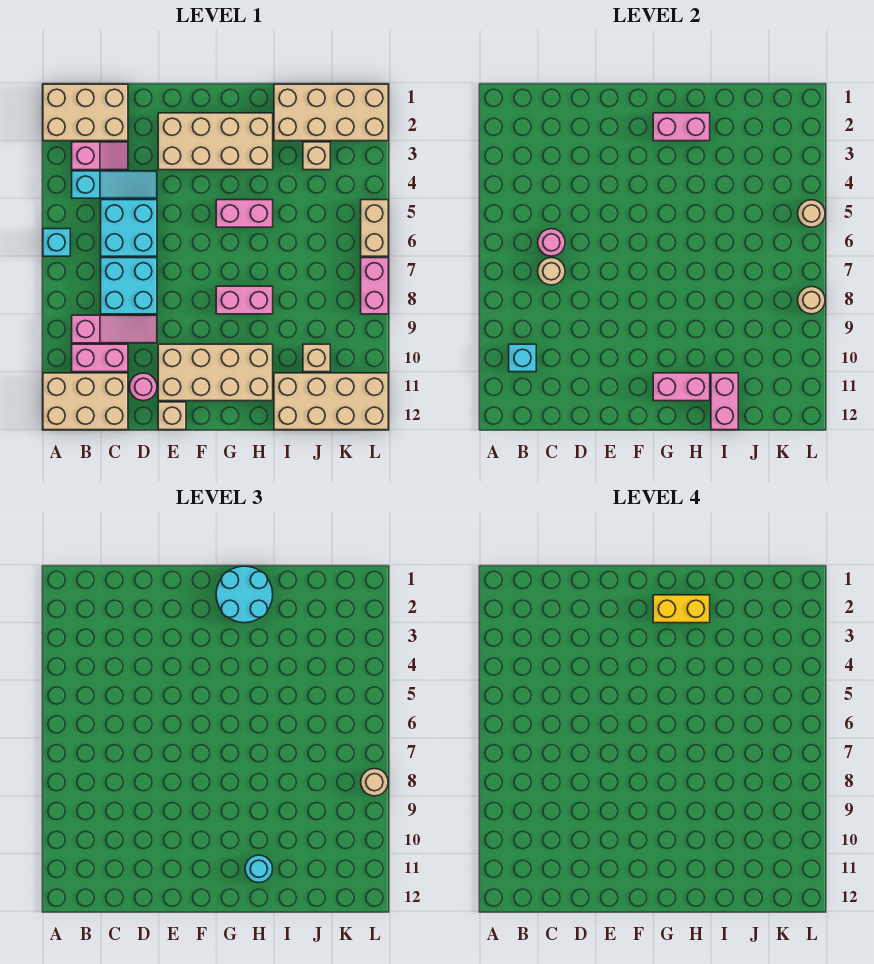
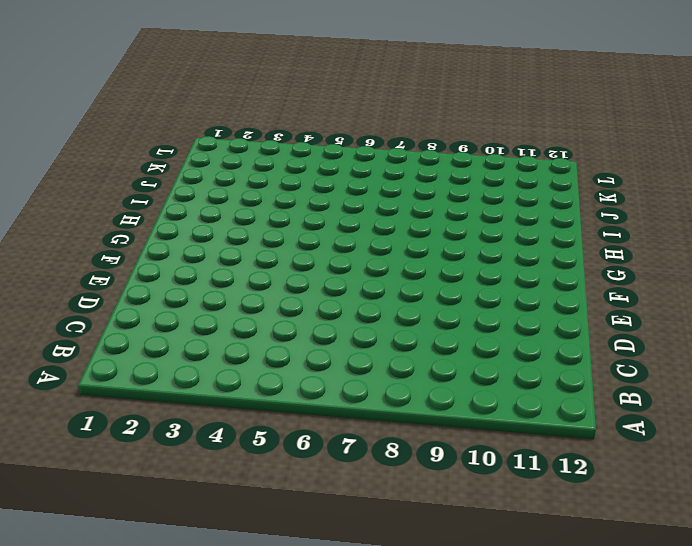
none -> tan 2x3 brick [43,84,128,141]
none -> cyan 1x1 brick [43,229,70,256]
none -> tan 2x3 brick [43,373,128,430]
none -> pink 1x2 slope [72,142,128,170]

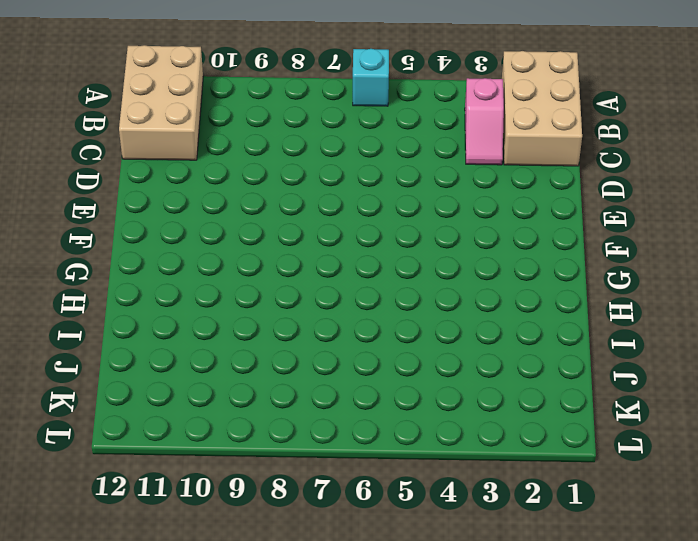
none -> cyan 1x3 slope [72,171,157,198]
none -> pink 1x3 slope [72,315,157,343]
none -> pink 1x2 brick [72,344,128,372]
none -> cyan 2x2 brick [101,200,157,256]

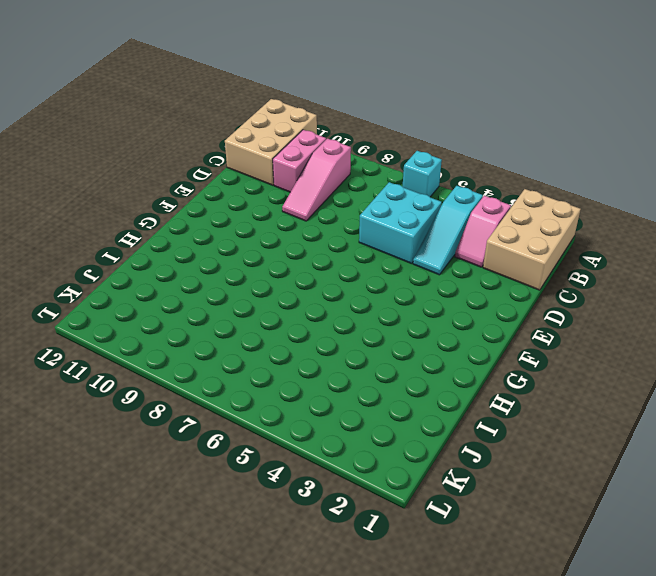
none -> cyan 2x2 brick [101,258,157,314]
none -> pink 1x1 round brick [130,373,157,401]
none -> tan 2x4 brick [158,113,273,170]
none -> tan 2x4 brick [158,344,273,401]

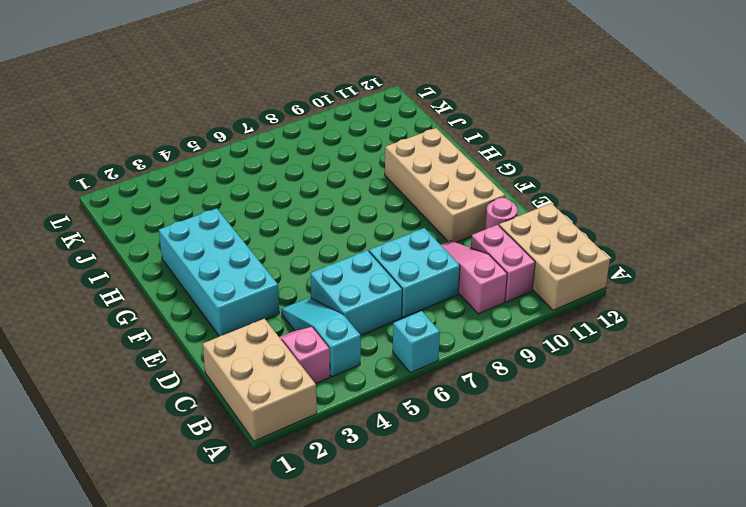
cyan 2x4 brick [159,208,279,336] -> tan 2x4 brick [158,113,273,170]
none -> tan 1x1 brick [158,402,186,430]
none -> pink 1x2 brick [216,200,273,227]
none -> pink 1x2 brick [216,286,273,314]
none -> tan 2x4 brick [274,84,388,141]

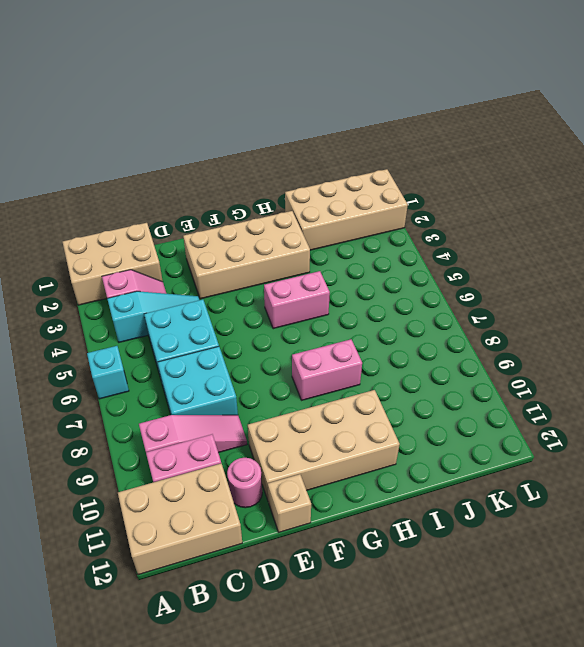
none -> tan 2x4 brick [274,373,388,430]
none -> tan 1x1 brick [303,142,330,170]
none -> tan 1x1 brick [303,344,330,372]
none -> tan 1x2 brick [361,200,388,256]

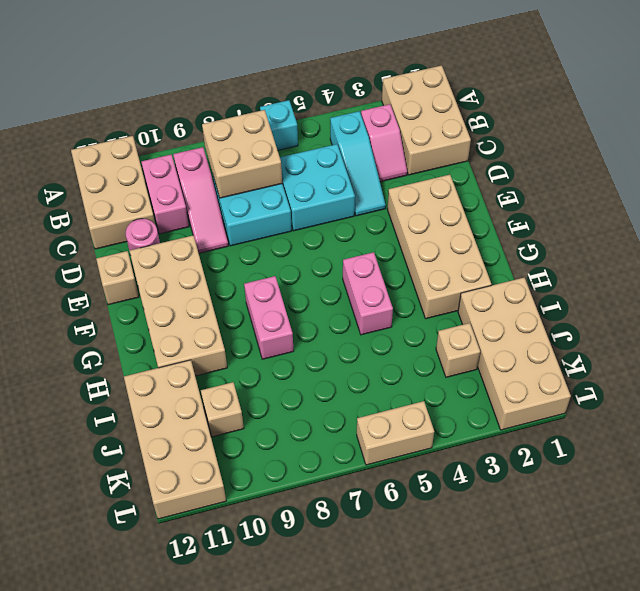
tan 2x2 brick [202,110,282,198] -> tan 1x1 round brick [538,258,565,285]
none -> pink 1x2 brick [361,258,388,314]
none -> cyan 1x1 brick [509,344,536,372]
none -> pink 1x1 round brick [538,229,565,256]
none -> pink 1x2 brick [653,113,710,141]

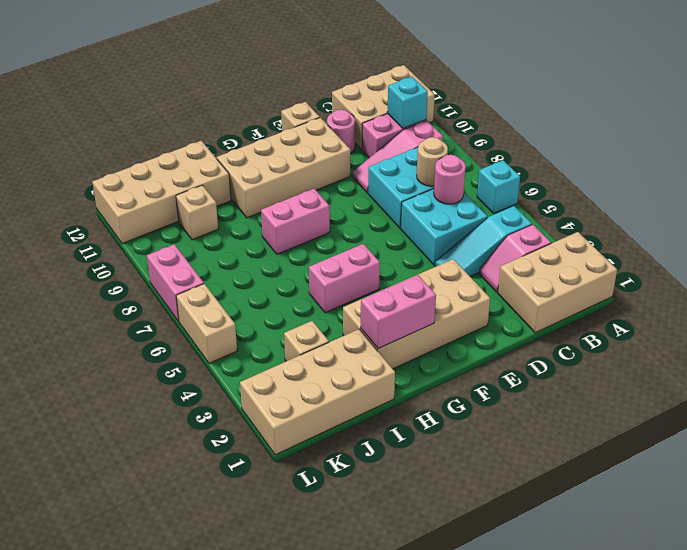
none -> pink 1x2 brick [653,373,710,401]
none -> pink 1x2 brick [711,373,738,430]
none -> tan 1x1 round brick [798,200,825,227]
none -> tan 1x1 round brick [798,287,825,314]

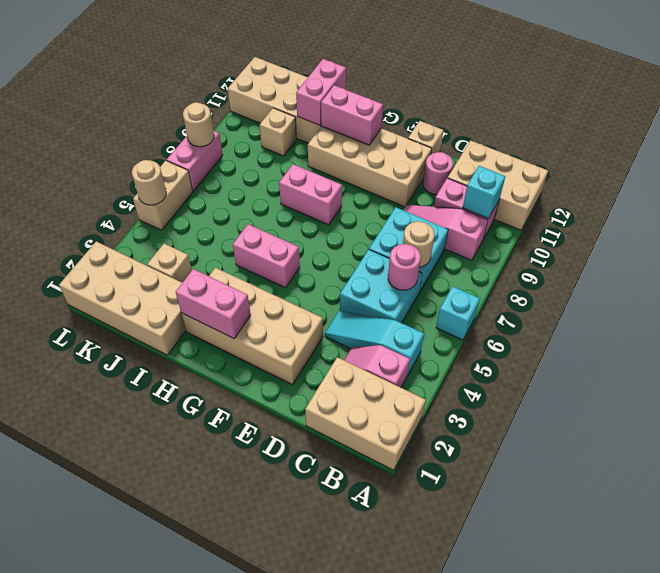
none -> cyan 2x2 round brick [216,566,273,623]
none -> cyan 1x1 round brick [245,855,273,883]
none -> tan 1x1 round brick [361,769,388,796]
none -> yellow 1x2 brick [653,595,710,623]

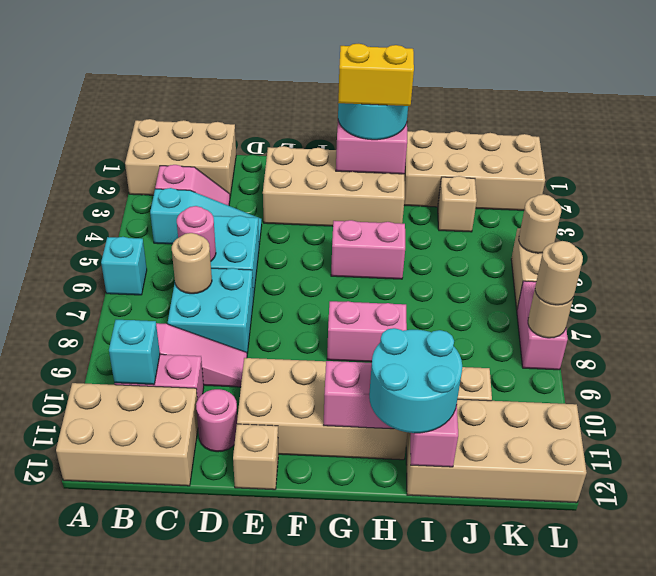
cyan 2x2 round brick [369,328,462,433] -> cyan 1x1 round brick [245,855,273,883]

